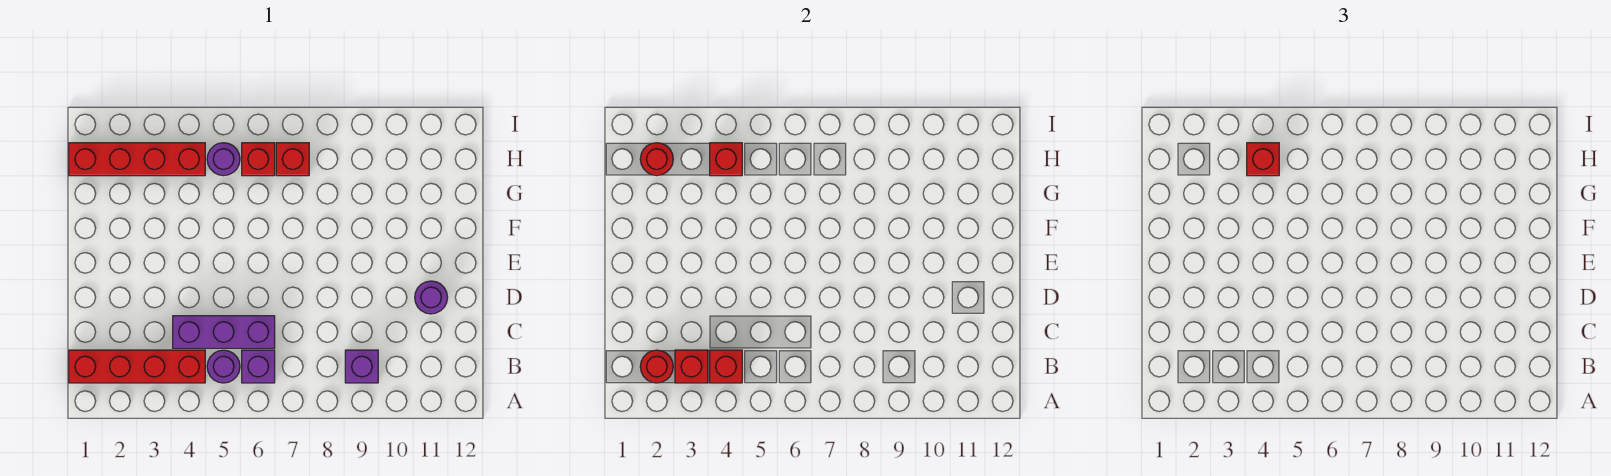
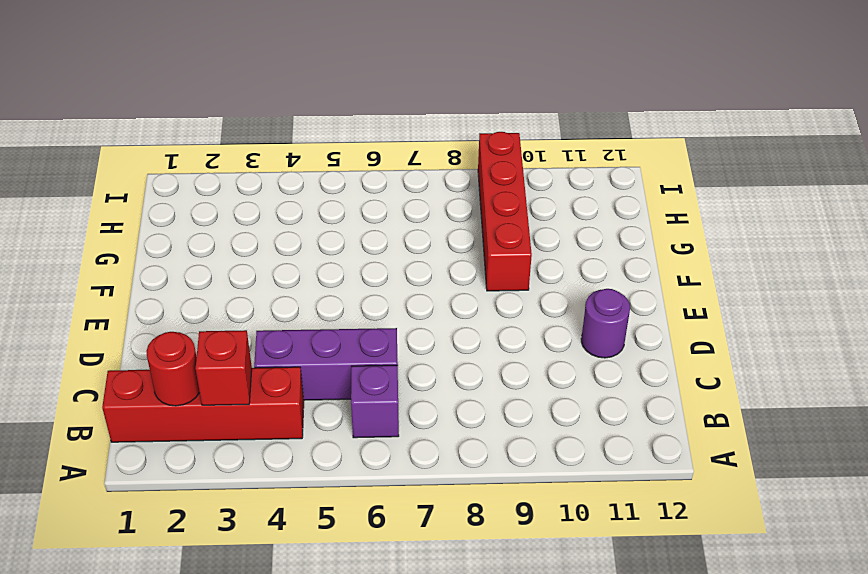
red 1x4 brick [478,132,532,291] -> red 1x4 brick turned to [69,143,205,176]
none -> purple 1x1 round brick [207,350,240,383]
none -> purple 1x1 brick [345,350,378,383]
none -> purple 1x1 round brick [207,143,240,176]

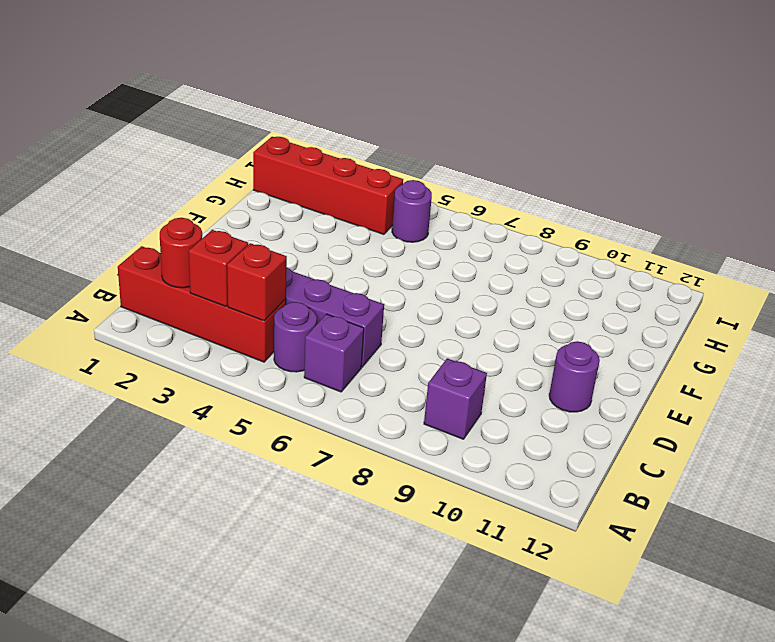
none -> red 1x1 brick [242,143,275,176]
none -> red 1x1 brick [276,143,309,176]
none -> red 1x1 round brick [640,143,673,176]

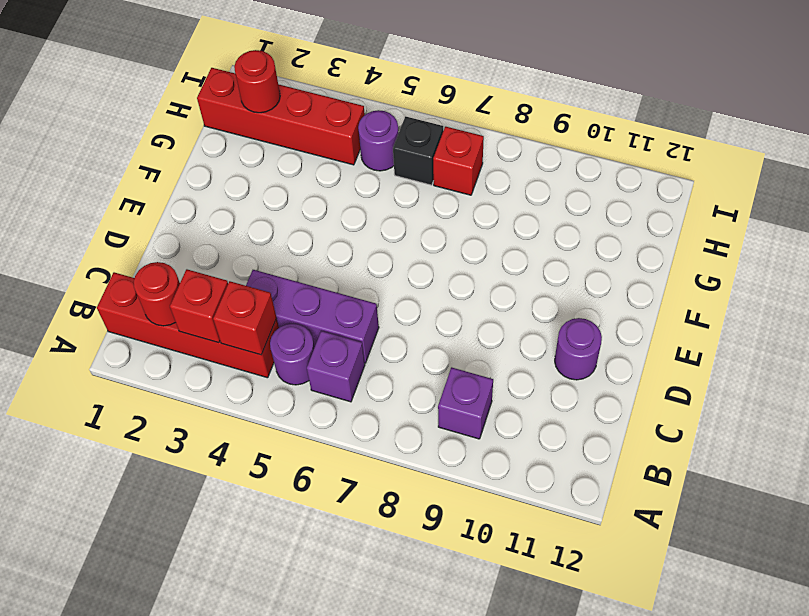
black 1x1 brick [393,116,443,185] -> red 1x1 brick [242,143,275,176]
none -> red 1x1 brick [710,143,742,176]
none -> red 1x1 brick [1247,143,1279,176]

